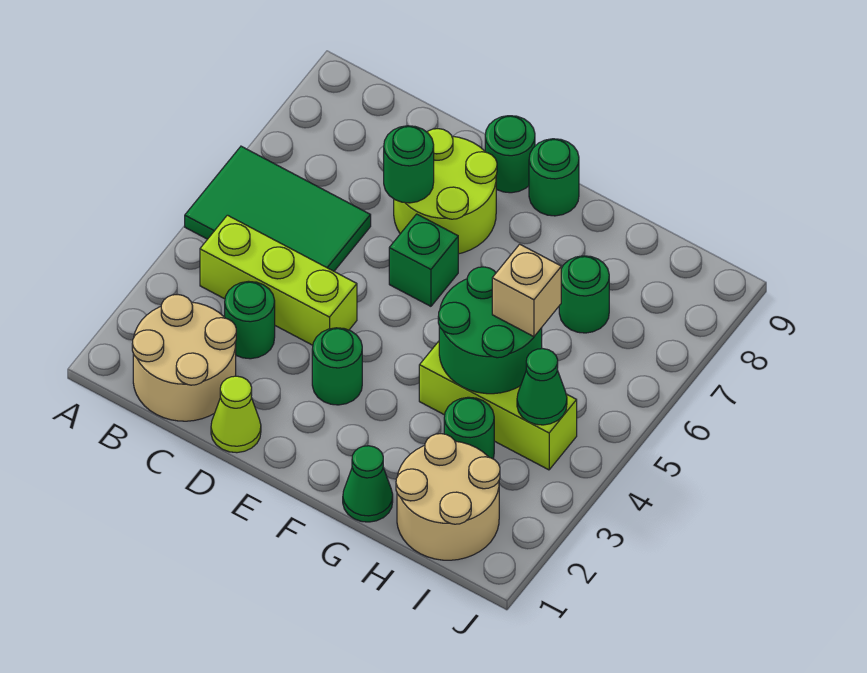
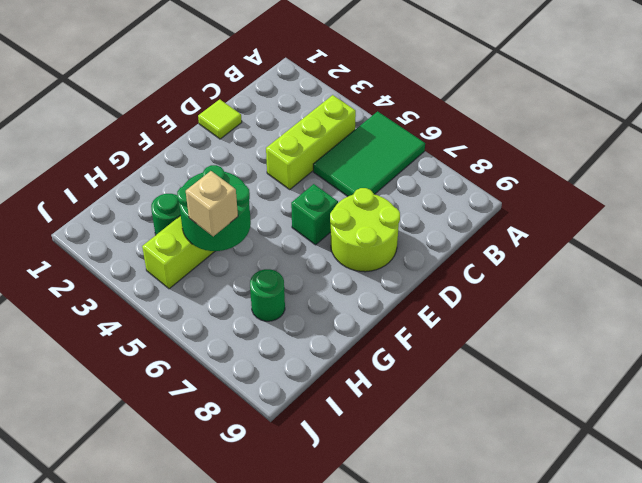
lime 1x1 tile [198,99,242,139] -> lime 1x1 cone [211,376,261,453]
none -> tan 2x2 round brick [132,295,236,421]
none -> green 1x1 round brick [225,281,275,359]
none -> green 1x1 round brick [312,328,362,405]

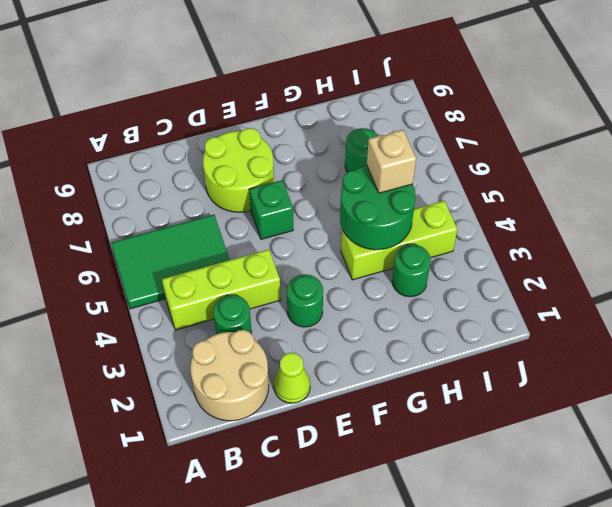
none -> green 1x1 round brick [485,116,535,193]
none -> green 1x1 round brick [529,139,579,216]
none -> green 1x1 cone [343,446,393,522]

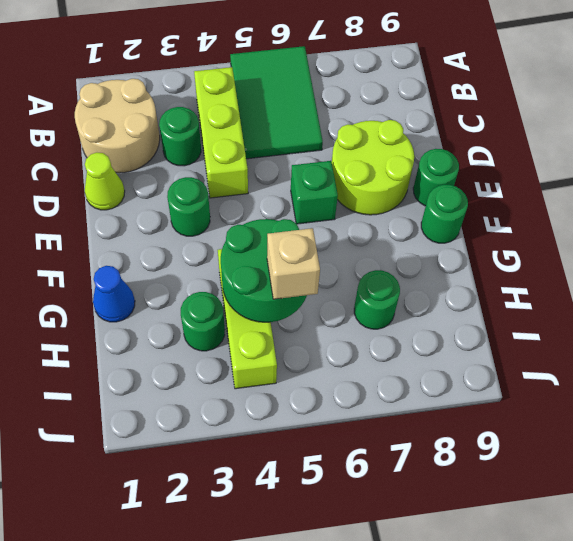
blue 1x1 cone [93,266,135,322] -> green 1x1 cone [343,446,393,522]
none -> tan 2x2 round brick [396,434,500,560]
none -> green 1x1 round brick [384,126,434,203]
none -> green 1x1 cone [517,349,567,425]

